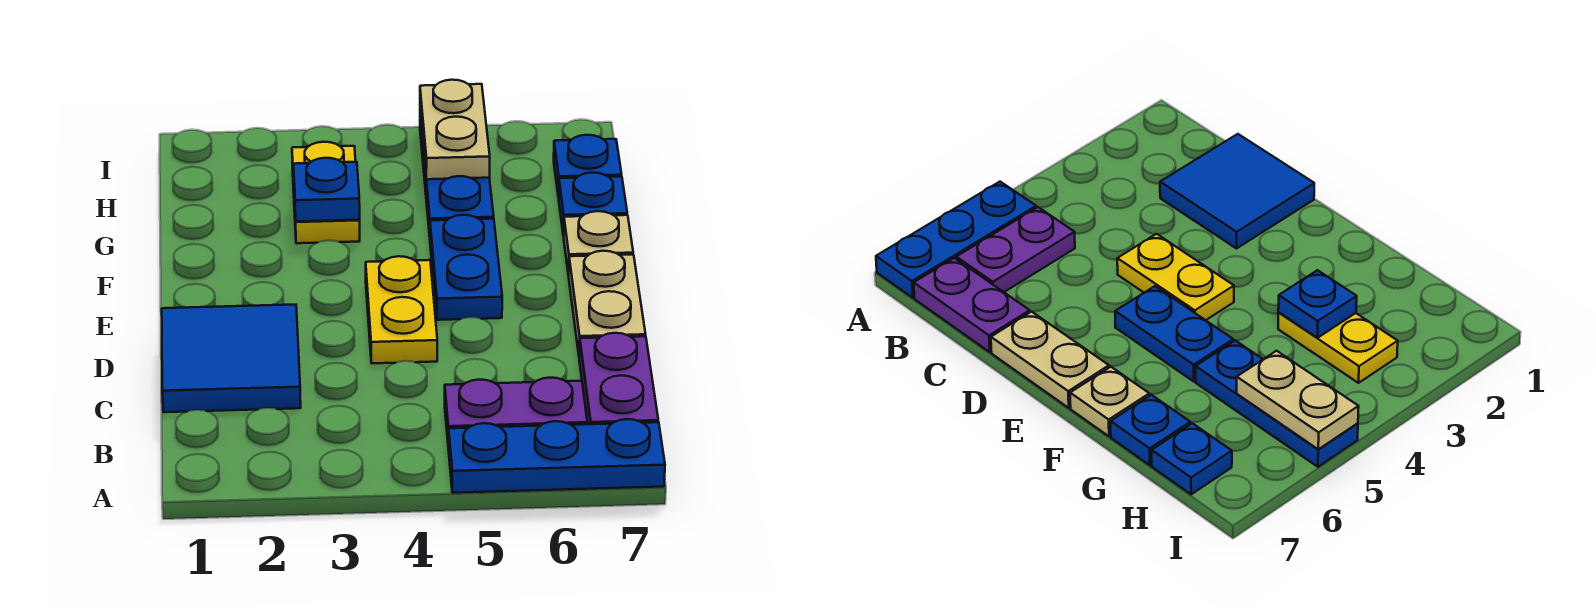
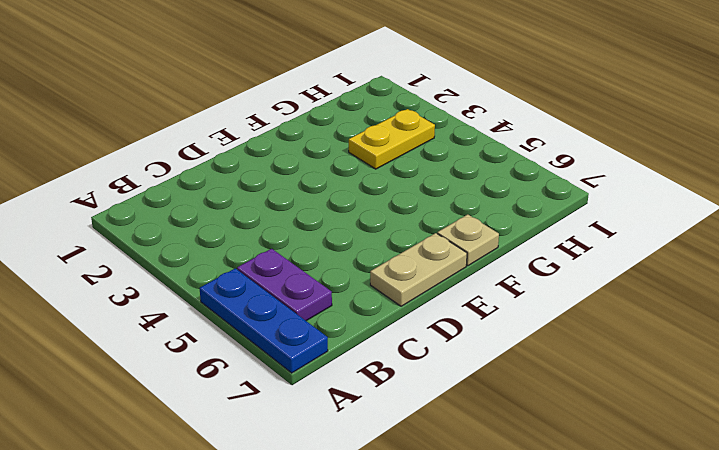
none -> purple 1x2 plate [579,333,658,424]
none -> blue 2x2 tile [162,305,301,412]
none -> yellow 1x2 plate [366,256,437,363]

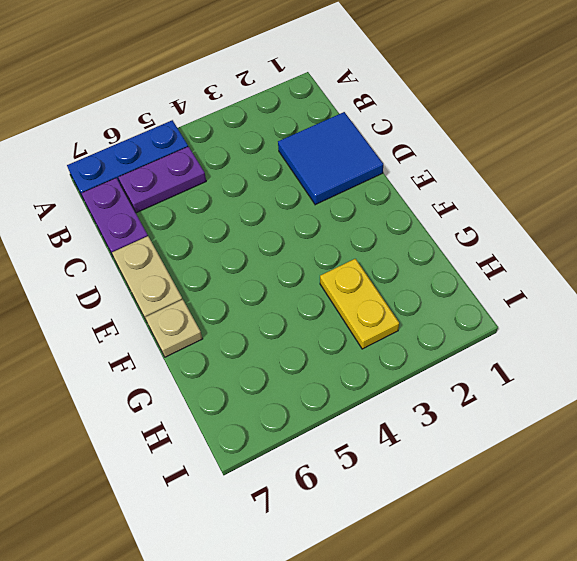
none -> yellow 1x2 plate [366,256,437,363]
none -> blue 1x2 plate [430,215,502,320]
none -> blue 1x3 plate [420,113,494,236]

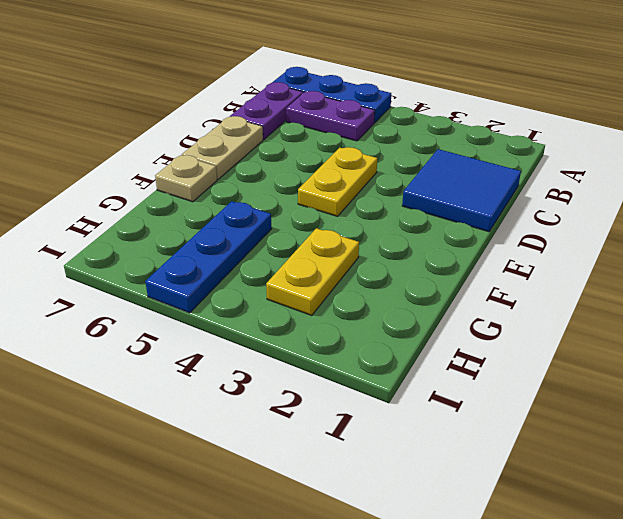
none -> blue 1x2 plate [430,215,502,320]
none -> blue 1x1 plate [559,173,627,236]
none -> blue 1x1 plate [554,135,622,197]

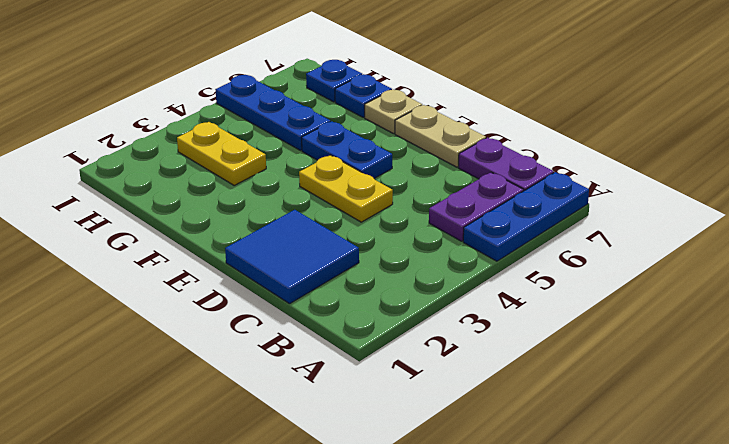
none -> blue 1x1 plate [294,158,360,222]
none -> tan 1x2 plate [420,80,490,179]

